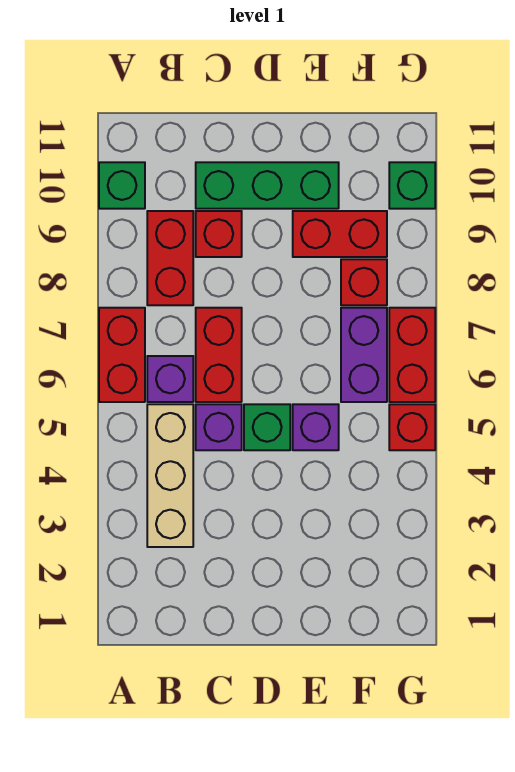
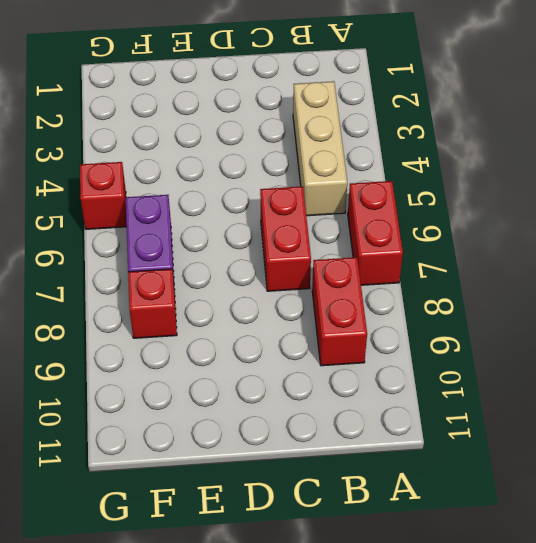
none -> green 1x1 brick [99,162,145,209]
none -> purple 1x1 brick [147,356,193,402]
none -> purple 1x1 brick [196,404,242,450]

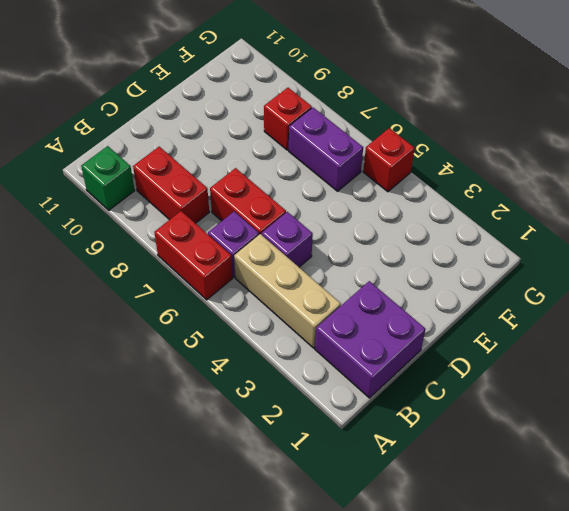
purple 2x2 brick [315,281,425,398] -> none
none -> red 1x1 brick [196,211,242,257]
none -> green 1x3 brick [196,162,339,209]
none -> green 1x1 brick [244,404,290,450]

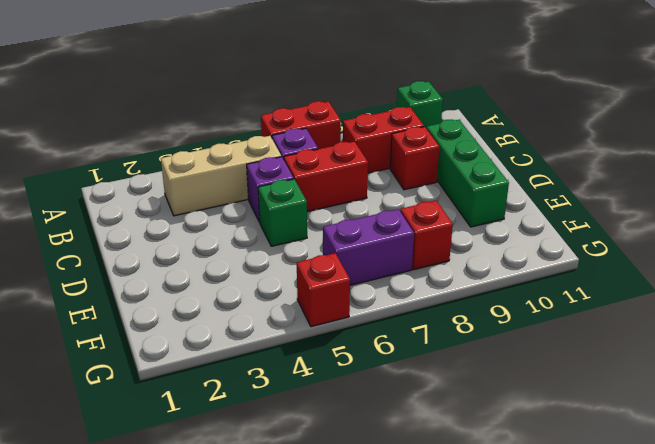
none -> purple 1x1 brick [293,404,339,450]
none -> red 1x2 brick [293,211,387,257]
none -> red 1x2 brick [389,308,435,402]

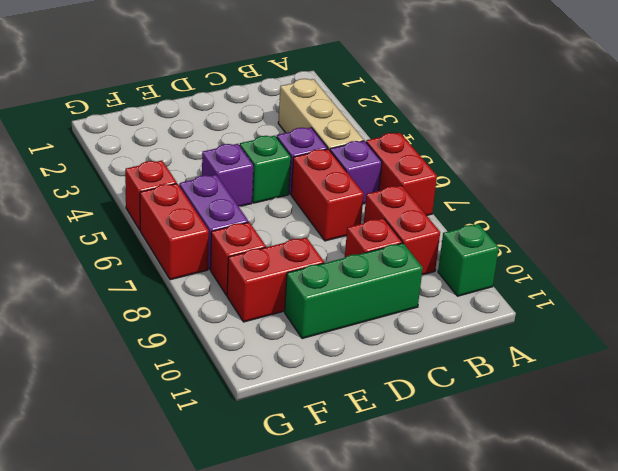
none -> green 1x1 brick [389,162,435,209]

